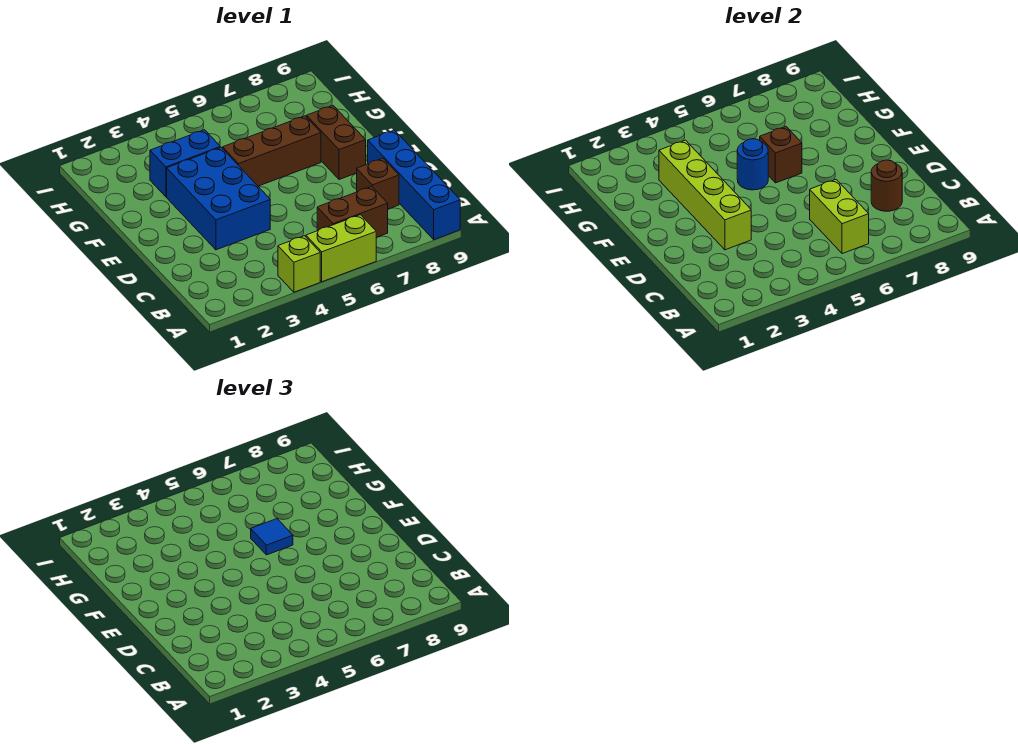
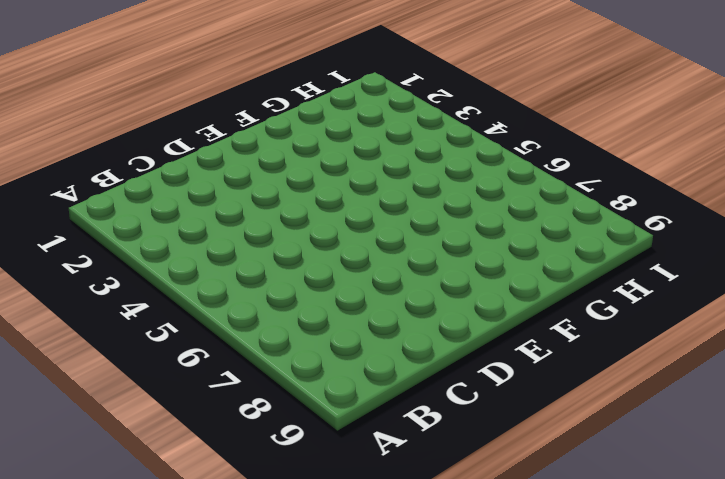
none -> lime 1x1 brick [278,236,320,292]
none -> lime 1x2 brick [306,215,376,282]
none -> blue 1x4 brick [368,130,460,240]

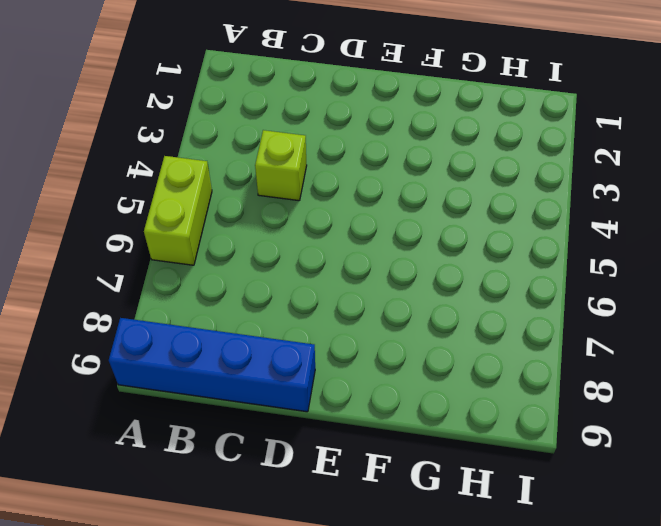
lime 1x1 brick [255,130,307,201] -> lime 1x1 brick moved to [278,236,320,292]
none -> brown 1x2 brick [317,187,388,237]
none -> brown 1x1 brick [357,158,399,209]
none -> blue 2x3 brick [167,147,270,250]

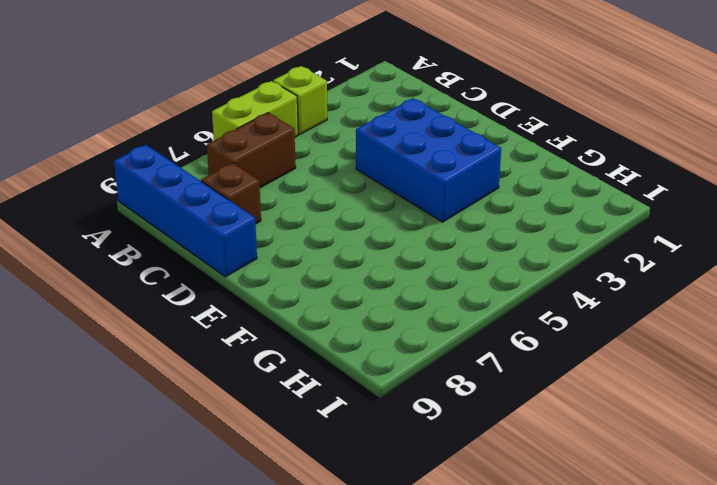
none -> brown 1x2 brick [307,105,366,180]
none -> brown 1x3 brick [223,116,321,186]
none -> blue 1x2 brick [150,130,220,197]

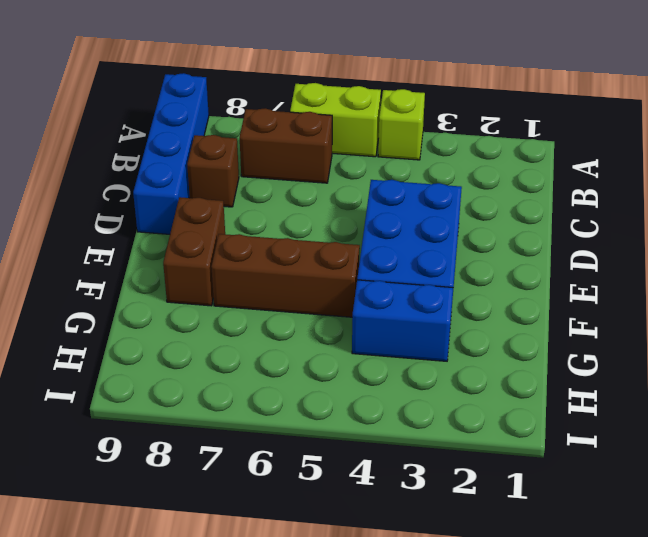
none -> lime 1x2 brick [810,180,869,254]
none -> brown 1x1 round brick [871,160,902,211]
none -> lime 1x4 brick [659,140,751,250]

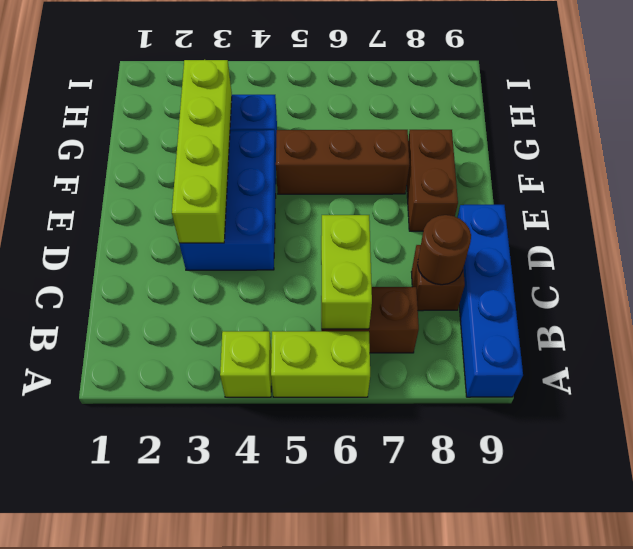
none -> blue 1x1 round brick [737,139,768,190]
none -> brown 1x1 brick [760,127,802,183]
none -> blue 1x1 tile [251,519,293,555]

